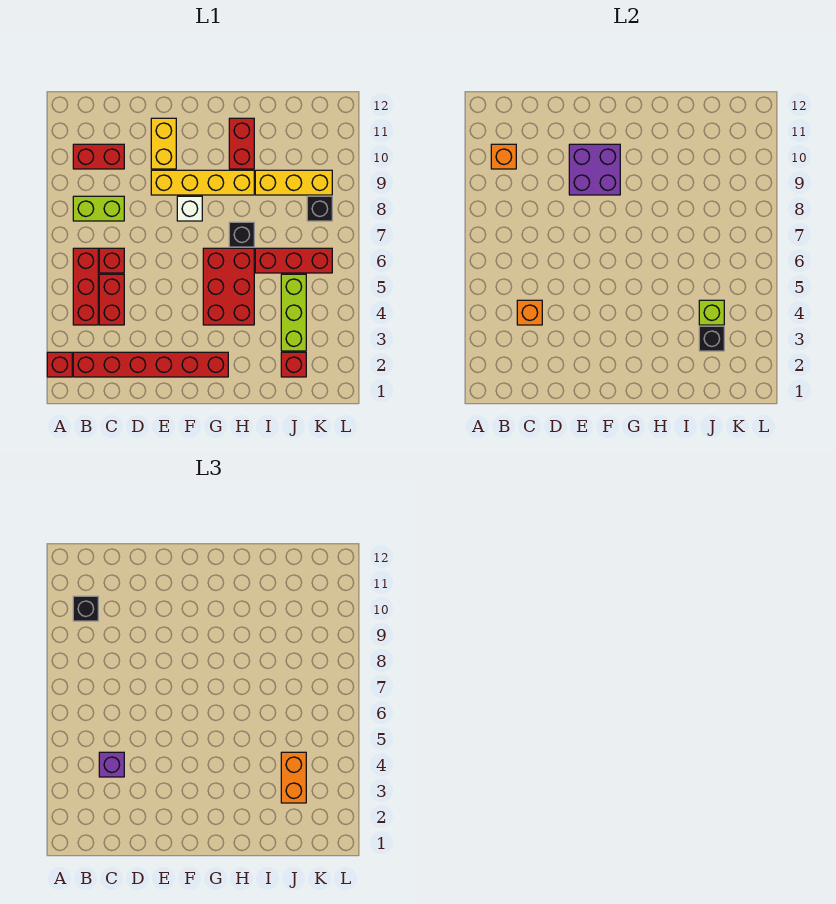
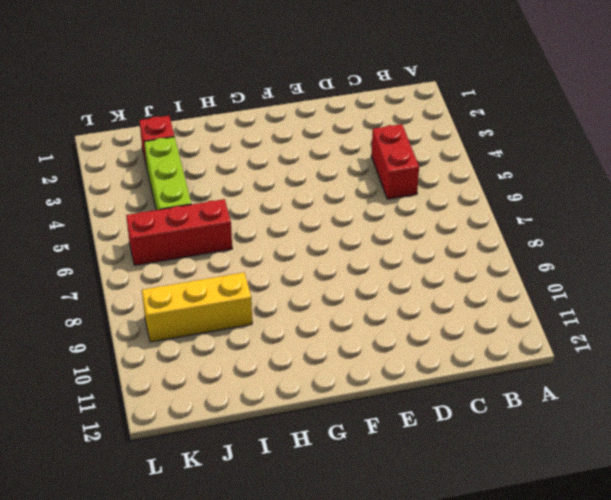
none -> red 1x1 brick [47,352,72,377]
none -> red 1x6 brick [73,352,228,377]
none -> red 1x3 brick [73,248,98,325]

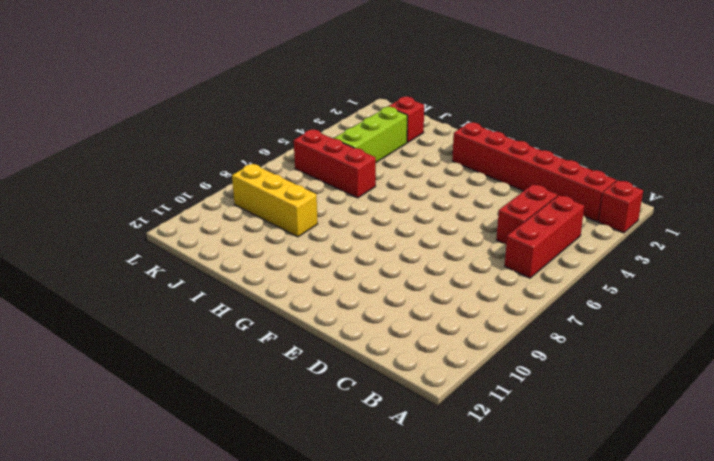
none -> lime 1x2 brick [73,196,124,221]
none -> red 1x2 brick [73,144,124,169]
none -> red 1x1 brick [99,248,124,273]

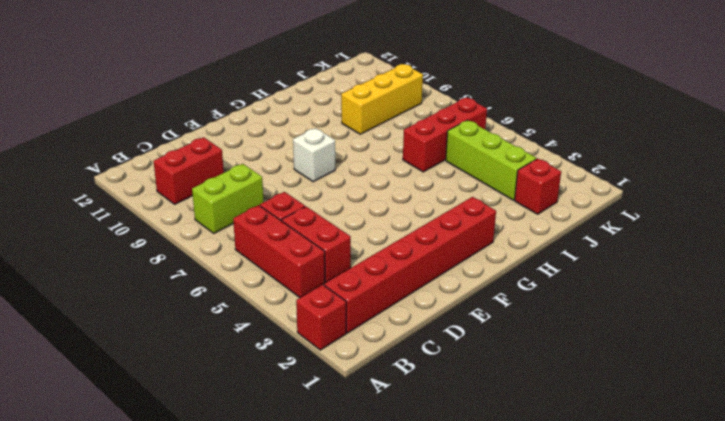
none -> yellow 1x4 brick [151,170,254,195]
none -> yellow 1x2 brick [151,118,176,169]
none -> red 2x3 brick [203,248,254,325]

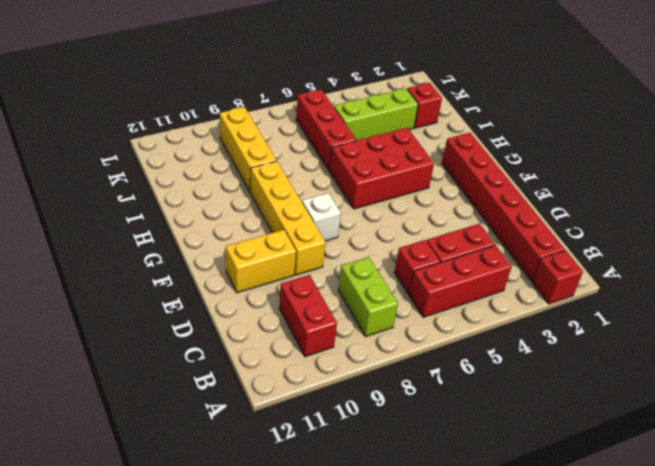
none -> black 1x1 brick [229,222,254,247]
none -> red 1x2 brick [229,118,254,169]
none -> black 1x1 brick [307,196,332,221]

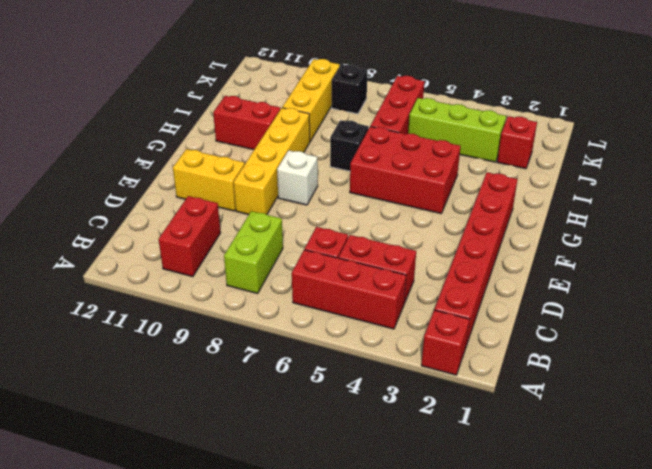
none -> orange 1x1 brick [491,144,516,169]
none -> orange 1x1 brick [517,300,542,325]
none -> purple 2x2 brick [569,144,620,195]

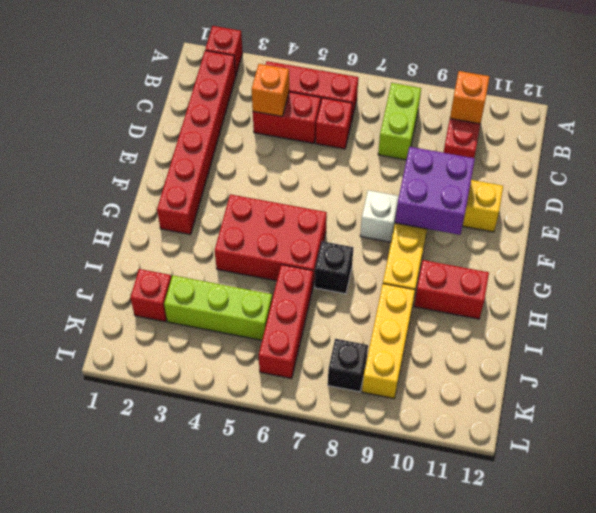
none -> black 1x1 brick [699,326,724,351]
none -> lime 1x1 brick [699,300,724,325]
none -> black 1x1 brick [73,596,98,621]

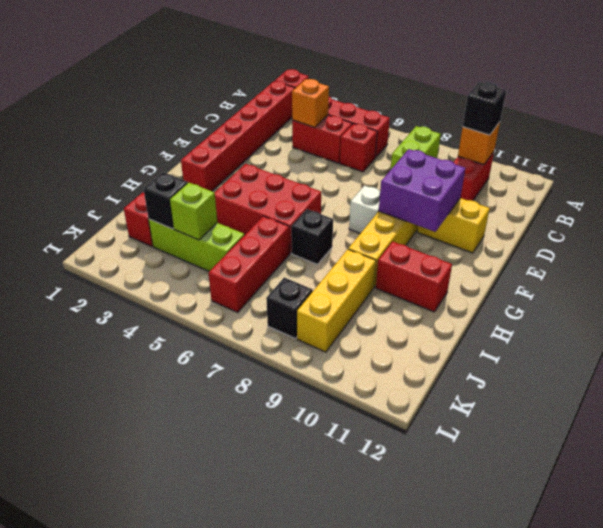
none -> purple 1x1 brick [99,752,124,777]
none -> orange 1x2 brick [281,752,306,803]

